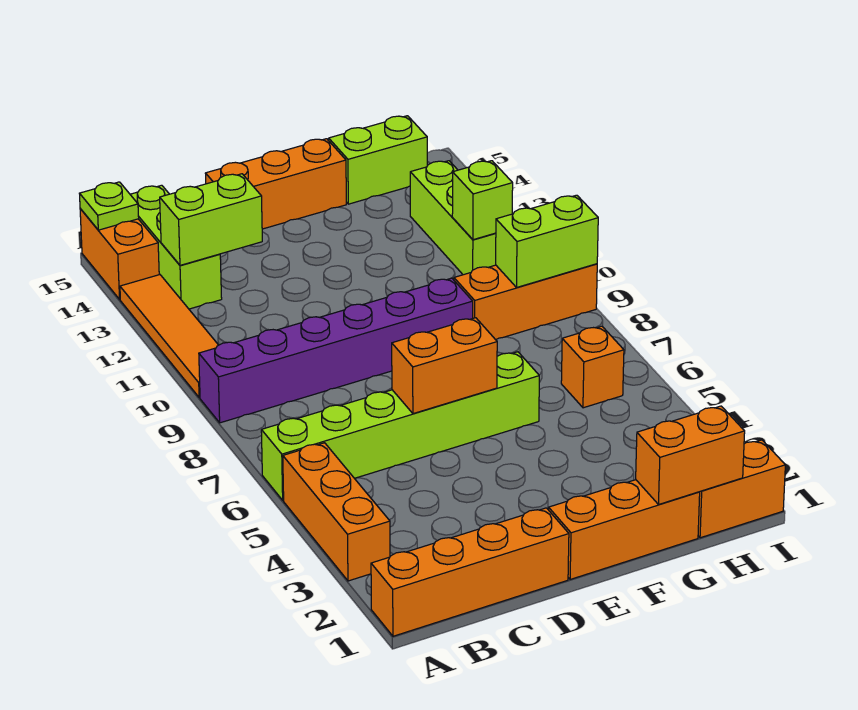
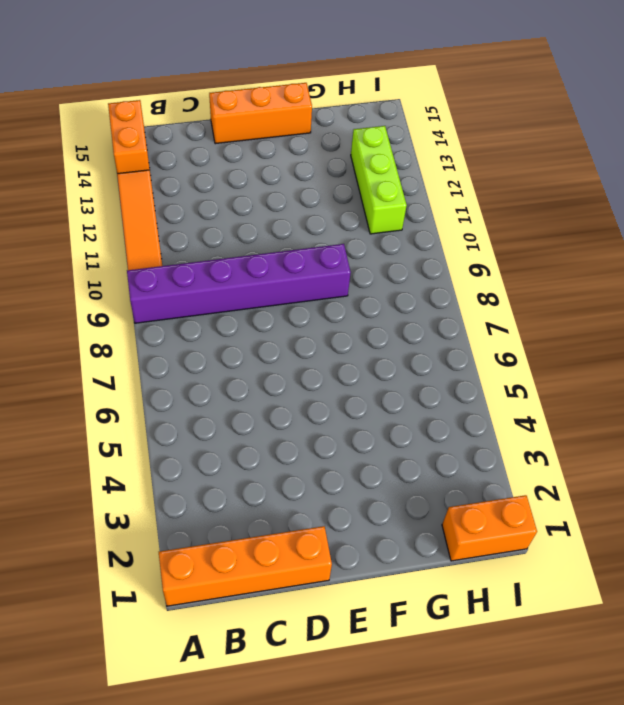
none -> orange 1x3 brick [283,443,390,581]
none -> lime 1x6 brick [261,352,539,500]
none -> lime 1x3 brick [130,185,222,309]

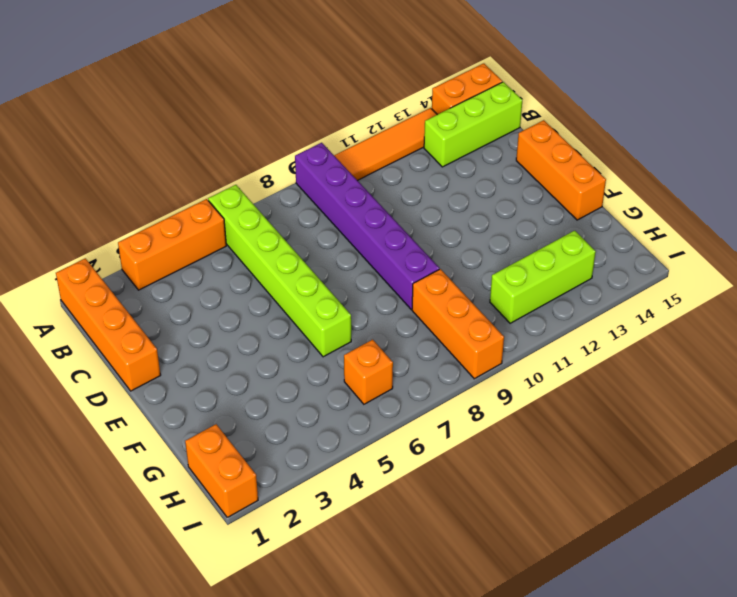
none -> orange 1x3 brick [549,480,700,579]
none -> lime 1x2 brick [329,116,427,204]
none -> lime 1x1 plate [79,182,139,230]

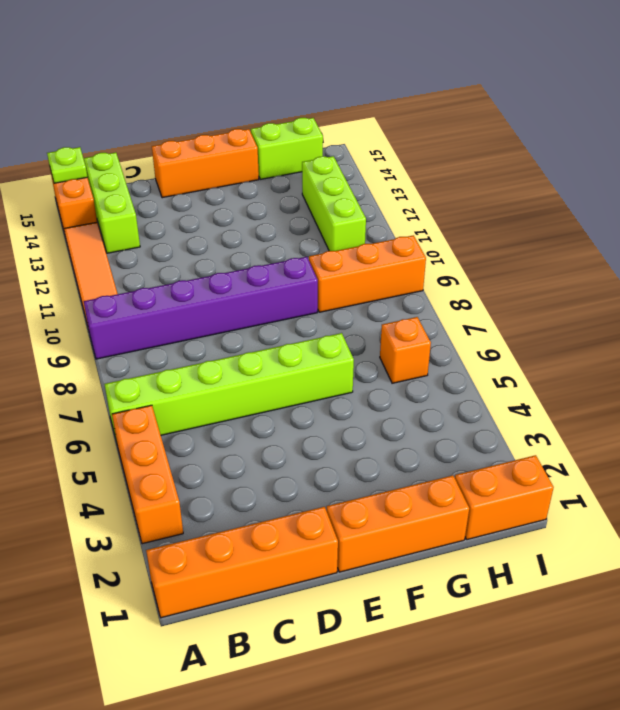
none -> lime 1x2 brick [160,174,262,265]
none -> orange 1x2 brick [392,318,497,414]
none -> orange 1x2 brick [636,406,745,505]

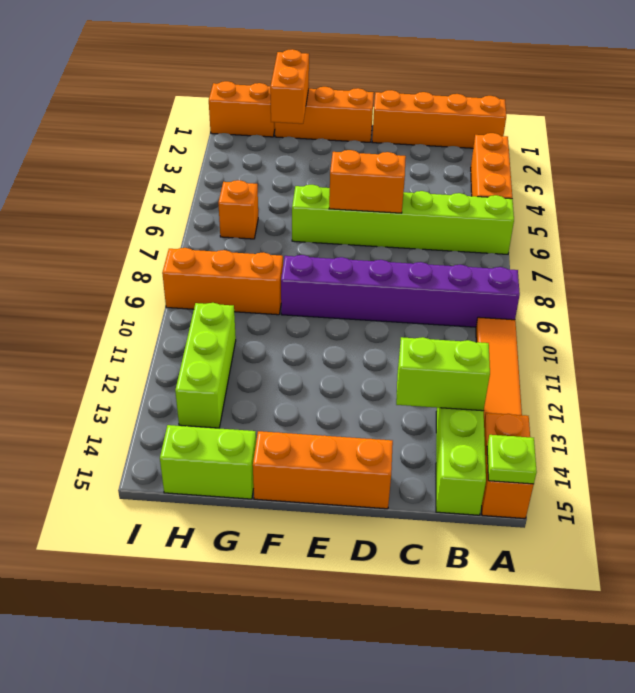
orange 1x2 brick [270,49,309,124] -> orange 1x2 brick turned to [636,406,745,505]
none -> lime 1x2 brick [496,195,598,288]
none -> lime 1x1 brick [452,161,513,240]

